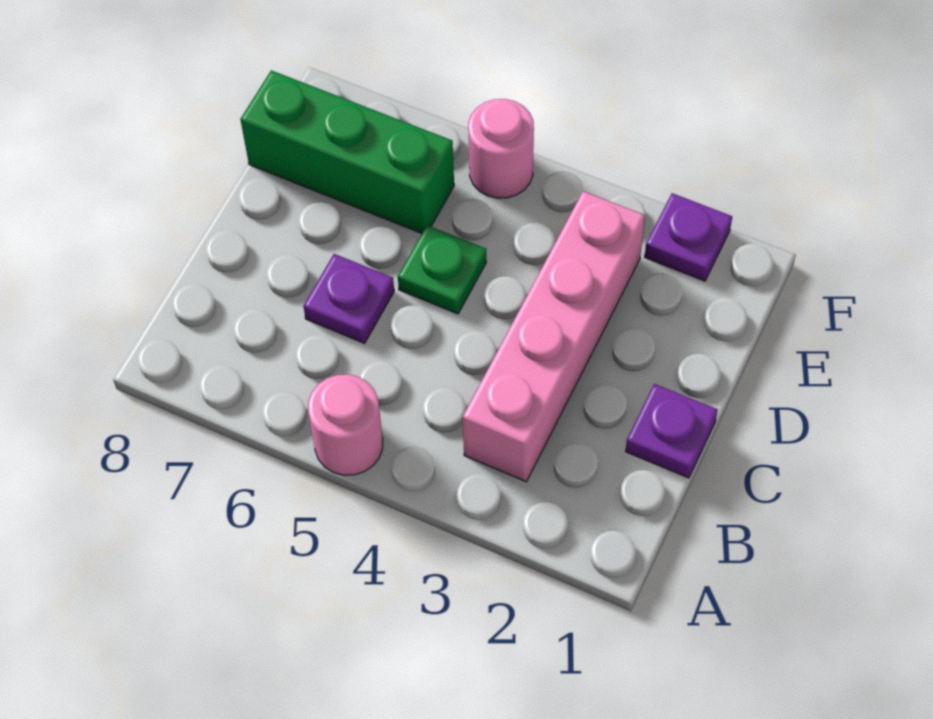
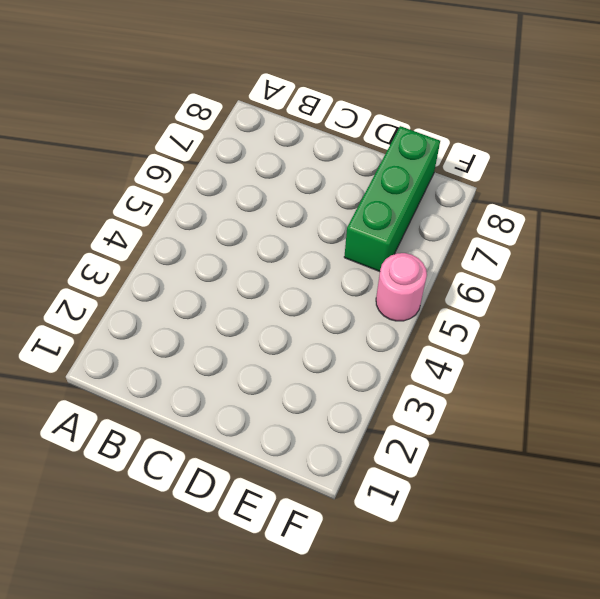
none -> pink 1x1 round brick [308,374,383,475]
none -> pink 1x4 brick [463,191,645,482]

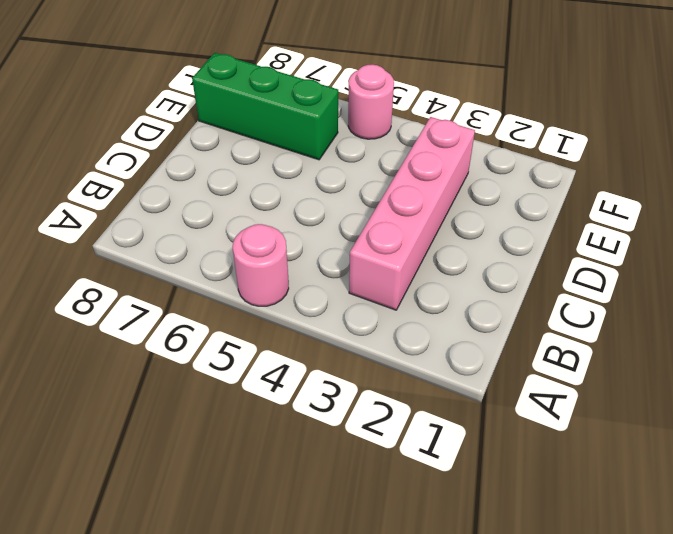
none -> purple 1x1 plate [626,384,718,478]
none -> purple 1x1 plate [303,254,394,343]

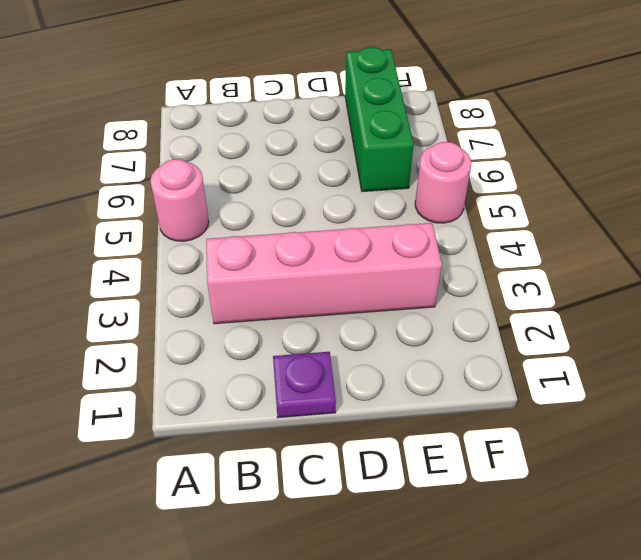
none -> purple 1x1 plate [303,254,394,343]
none -> green 1x1 plate [398,225,486,314]

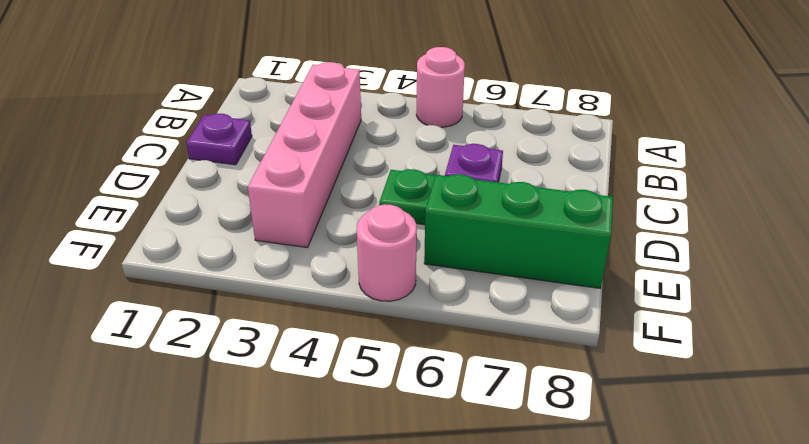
none -> purple 1x1 plate [645,193,732,281]

